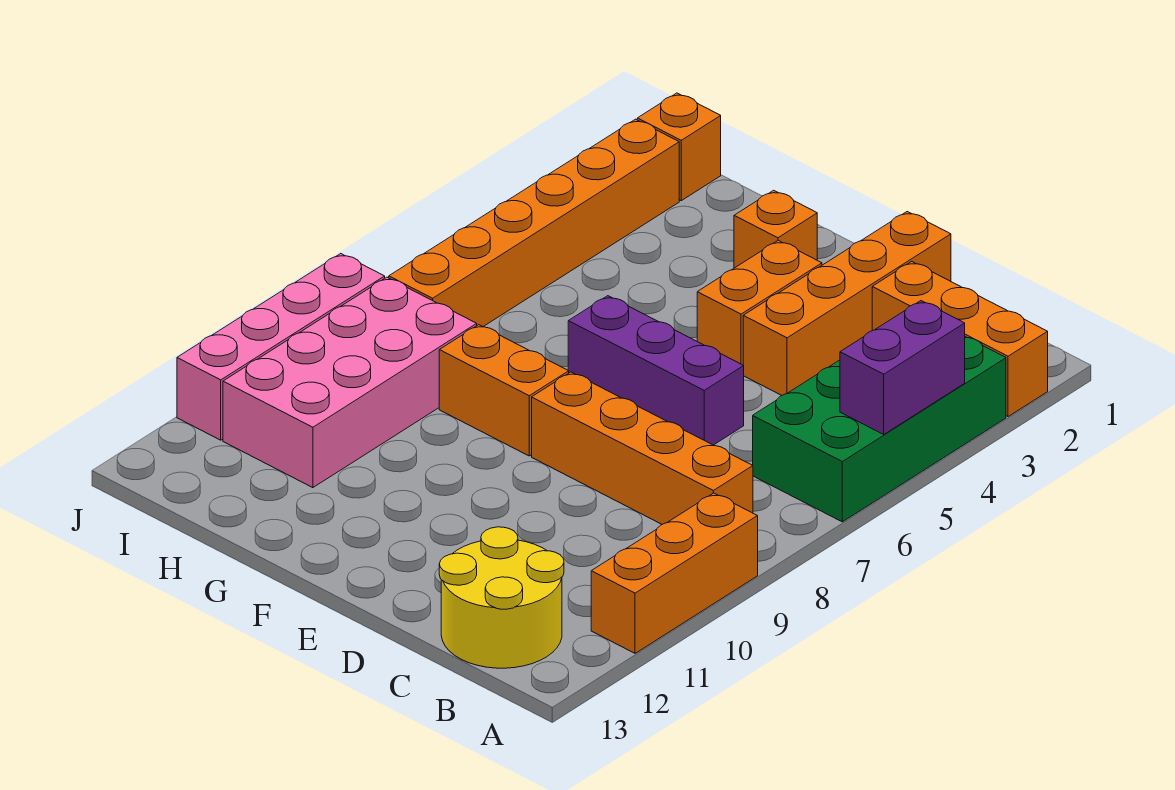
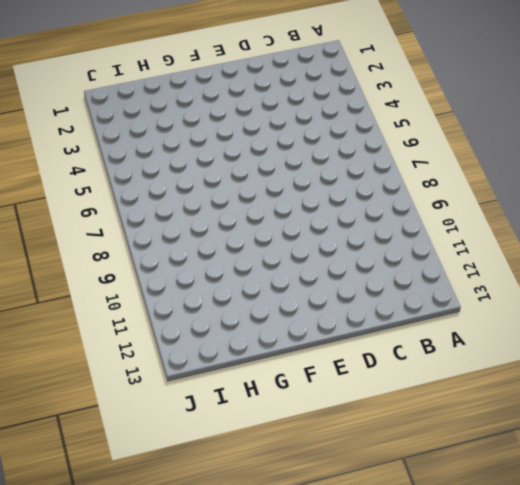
none -> orange 1x3 brick [872,262,1048,417]
none -> green 2x4 brick [753,337,1006,522]
none -> orange 1x3 brick [591,493,758,653]

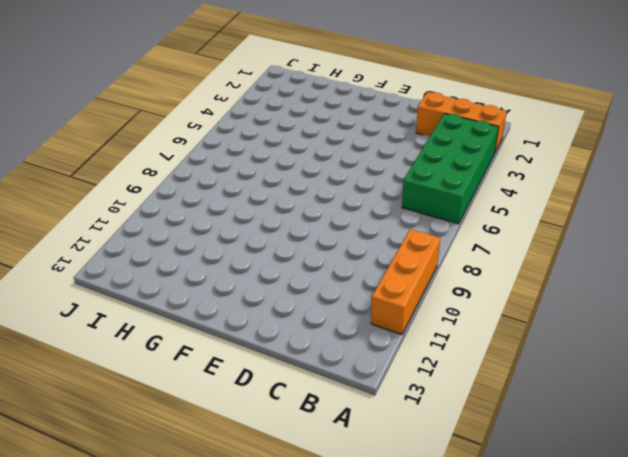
none -> orange 1x4 brick [532,372,753,524]
none -> yellow 2x2 round brick [439,527,564,668]
none -> orange 1x4 brick [743,212,951,396]

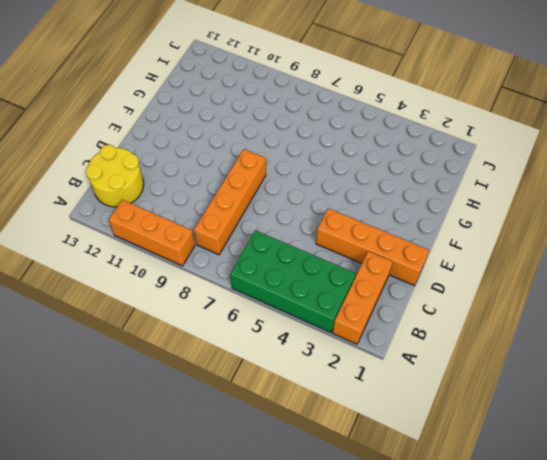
none -> purple 1x3 brick [568,296,744,445]
none -> orange 1x2 brick [697,240,822,365]
none -> orange 1x1 brick [734,190,817,268]

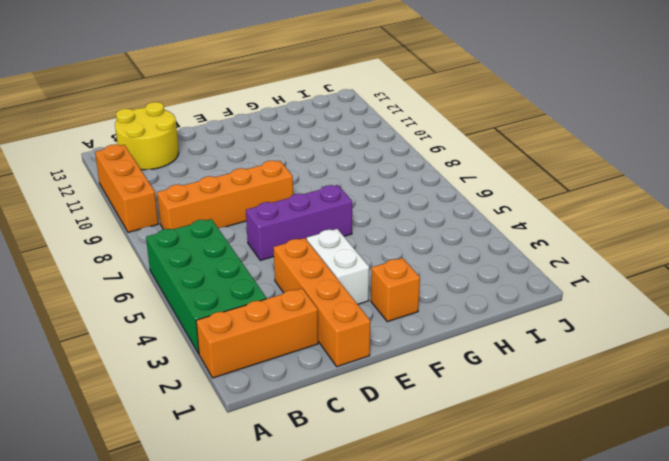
white 1x2 brick [307,229,369,304] -> orange 1x2 brick [697,240,822,365]
none -> orange 1x2 brick [439,325,569,456]
none -> pink 2x4 brick [223,277,477,488]
none -> orange 1x1 brick [637,93,721,201]

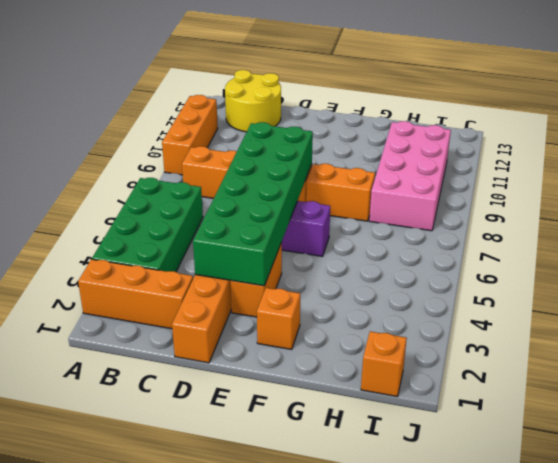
green 2x6 brick [193,122,313,286] -> none
none -> orange 1x6 brick [389,119,679,327]
none -> pink 1x4 brick [177,254,385,440]
none -> purple 1x2 brick [840,301,965,434]

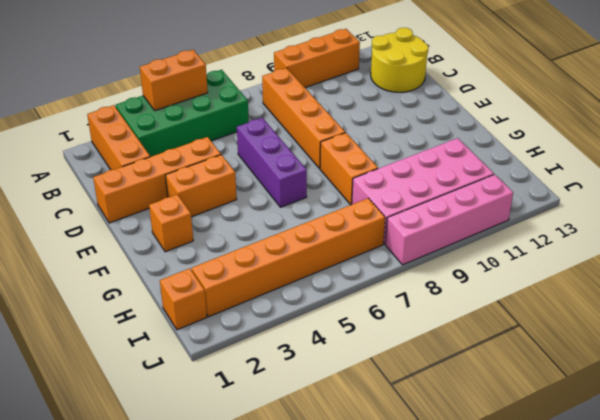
orange 1x2 brick [140,50,208,110] -> purple 1x2 brick [840,301,965,434]

